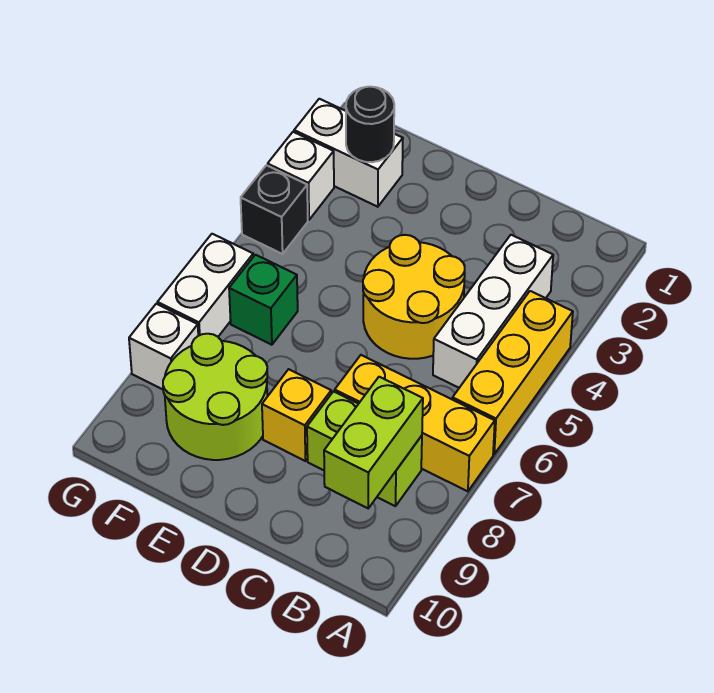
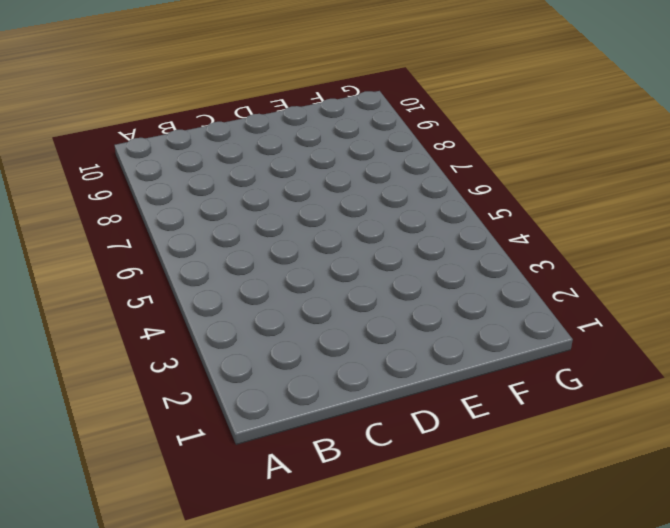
none -> yellow 1x3 brick [452,291,573,454]
none -> yellow 1x3 brick [335,355,495,491]
none -> white 1x3 brick [433,235,553,388]

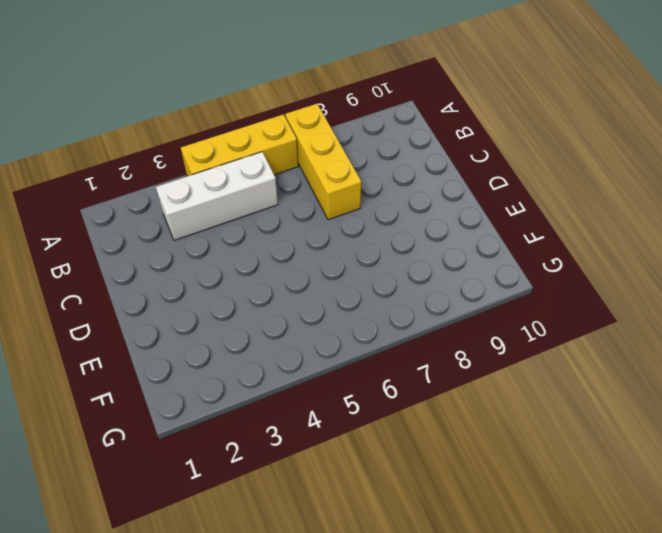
none -> lime 1x2 brick [307,392,422,506]
none -> yellow 2x2 round brick [363,235,465,359]
none -> yellow 1x1 brick [262,369,331,461]

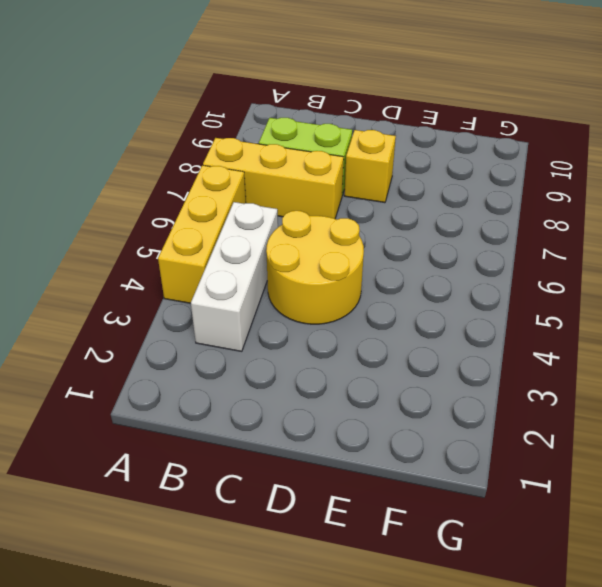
none -> lime 2x2 round brick [163,334,267,460]
none -> white 1x2 brick [294,99,403,207]
none -> green 1x1 brick [229,255,298,345]

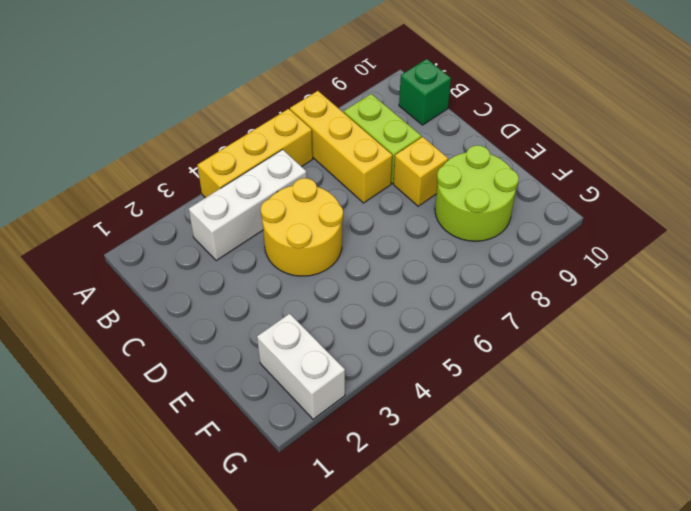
green 1x1 brick [399,59,451,125] -> green 1x1 brick moved to [229,255,298,345]
none -> white 1x1 brick [268,132,334,220]
none -> black 1x1 brick [241,165,308,254]
none -> white 1x2 brick [157,234,253,337]

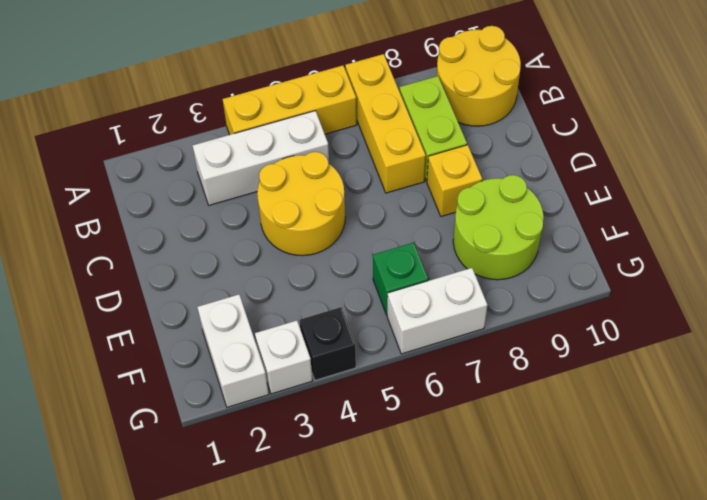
yellow 2x2 round brick [437,26,521,126] -> none
none -> white 1x1 brick [129,304,198,389]
none -> lime 1x2 brick [324,377,423,508]
none -> black 1x1 round brick [346,87,394,162]

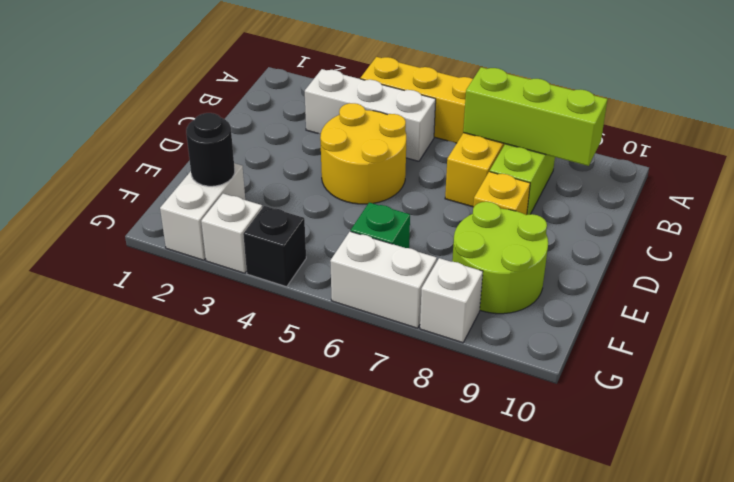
lime 1x3 brick [463,67,607,166] -> lime 1x2 brick [324,377,423,508]

